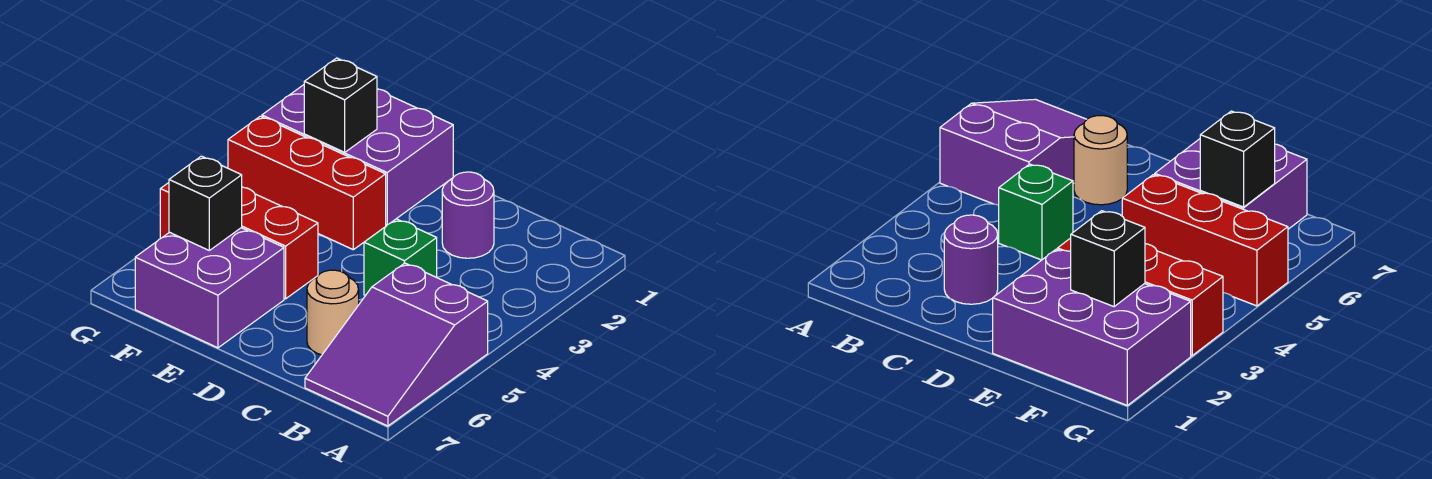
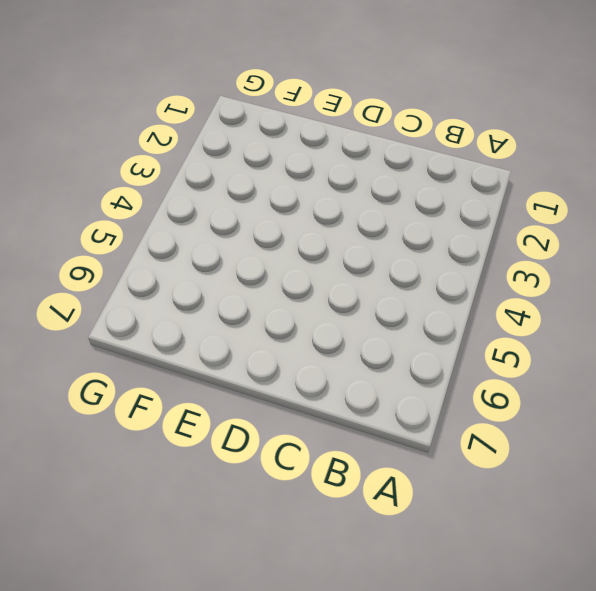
none -> purple 2x3 slope [305,263,488,426]
none -> purple 1x1 round brick [442,172,494,258]

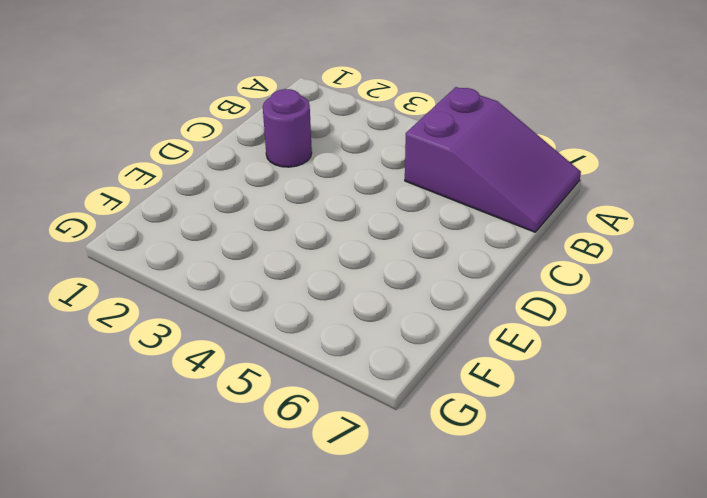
none -> green 1x1 brick [364,219,437,296]
none -> tan 1x1 round brick [307,270,359,355]

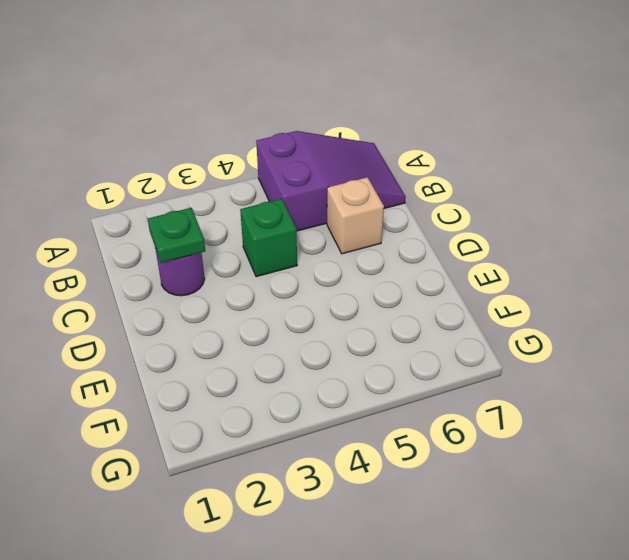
green 1x1 plate [148,208,205,263] -> none
tan 1x1 brick [327,177,384,254] -> tan 1x1 round brick [307,270,359,355]
none -> purple 2x3 brick [262,85,453,225]
none -> red 1x3 brick [228,116,386,250]

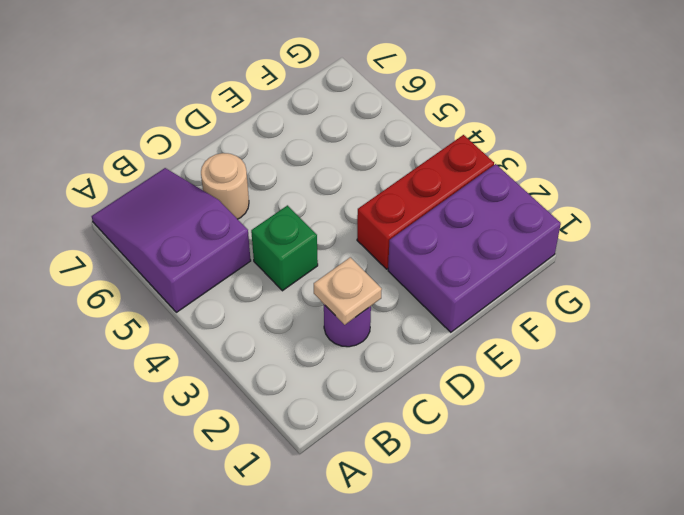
tan 1x1 plate [314,257,382,325] -> none
none -> red 1x3 brick [160,183,318,299]
none -> purple 2x2 brick [135,228,284,348]

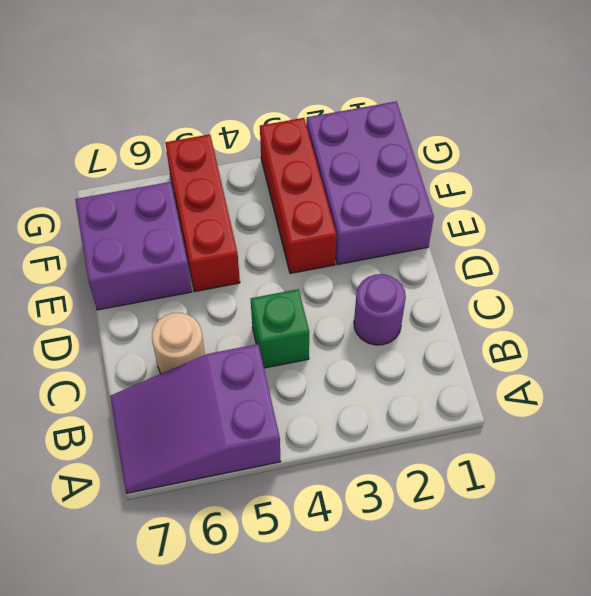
none -> black 1x1 brick [304,58,377,152]
none -> black 1x1 brick [169,156,242,250]

